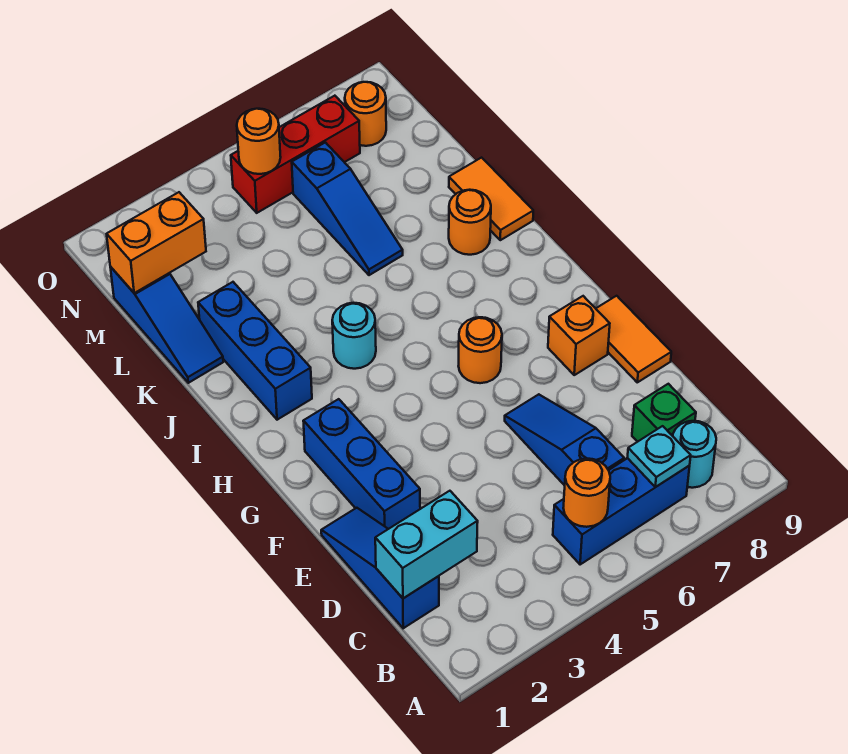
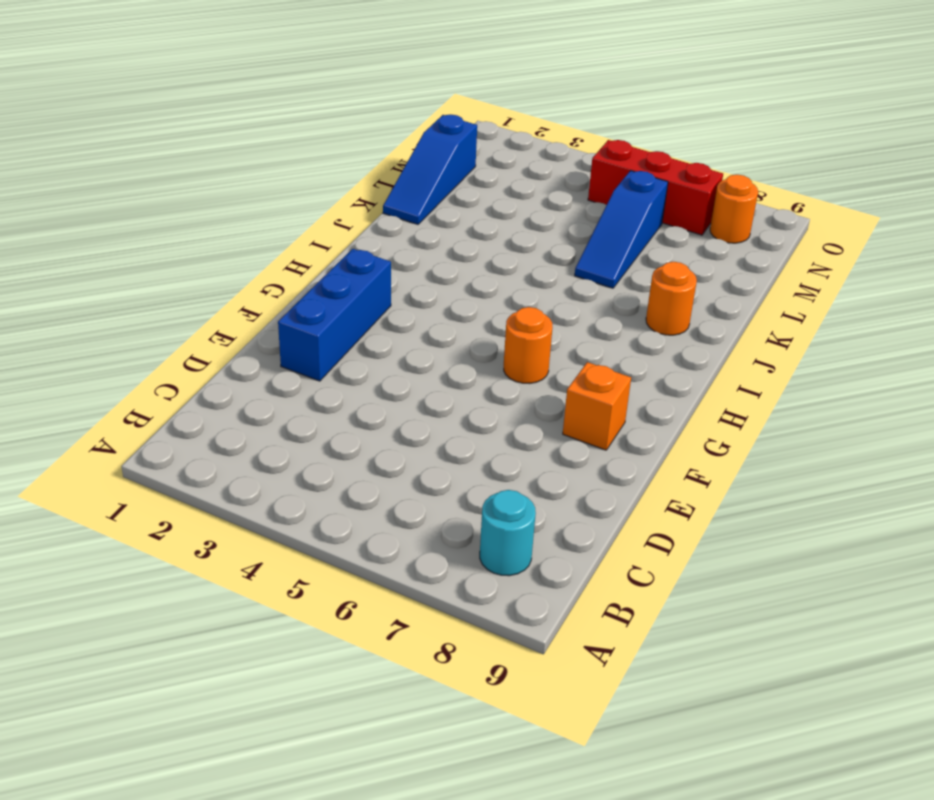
none -> blue 1x3 brick [553,458,690,565]
none -> blue 1x3 slope [321,508,439,628]
none -> blue 1x3 slope [505,394,624,485]

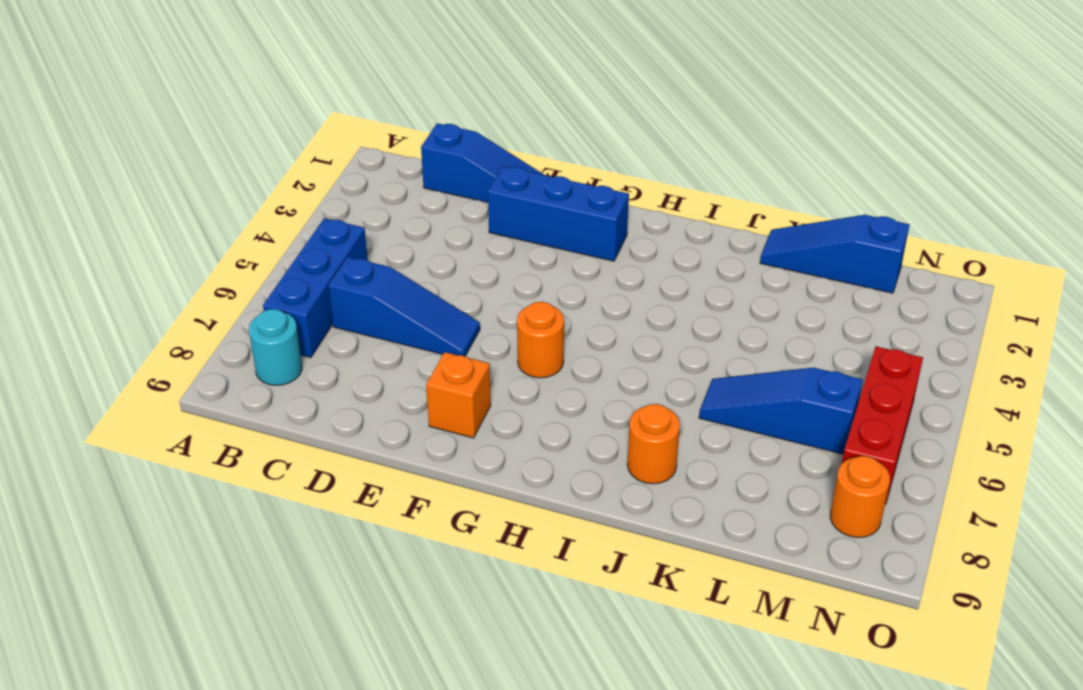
none -> green 1x1 brick [632,384,696,442]
none -> orange 1x2 tile [596,296,671,382]
none -> blue 1x3 brick [198,282,312,420]

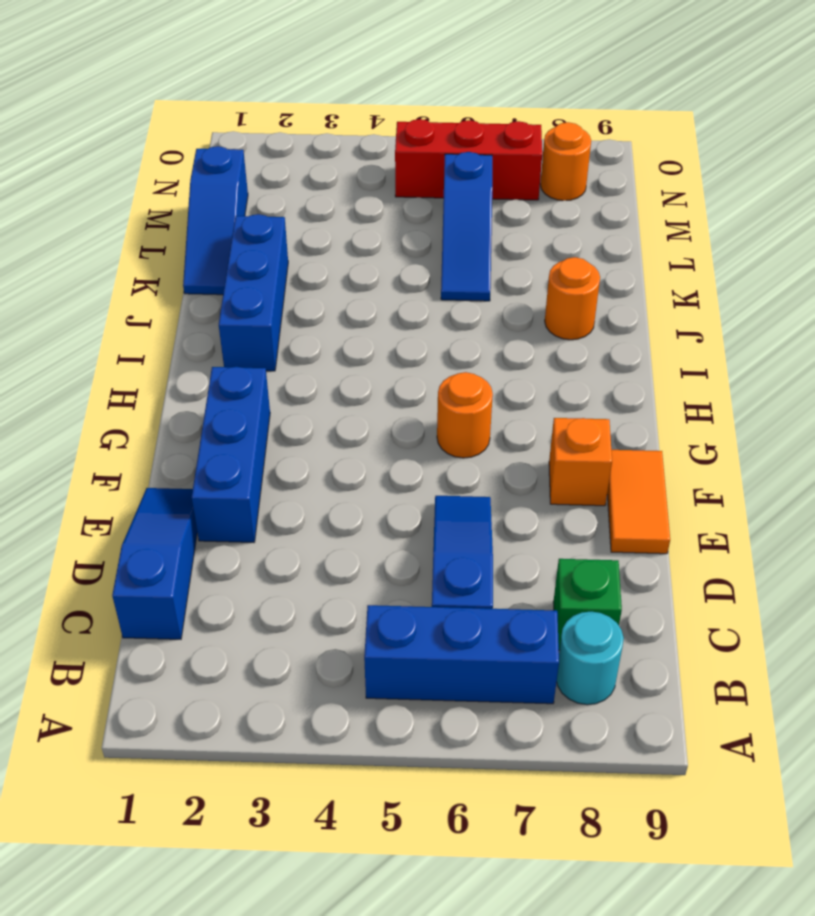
none -> cyan 1x1 round brick [332,303,376,369]
none -> orange 1x2 tile [449,158,533,240]
none -> orange 1x1 round brick [563,458,610,527]

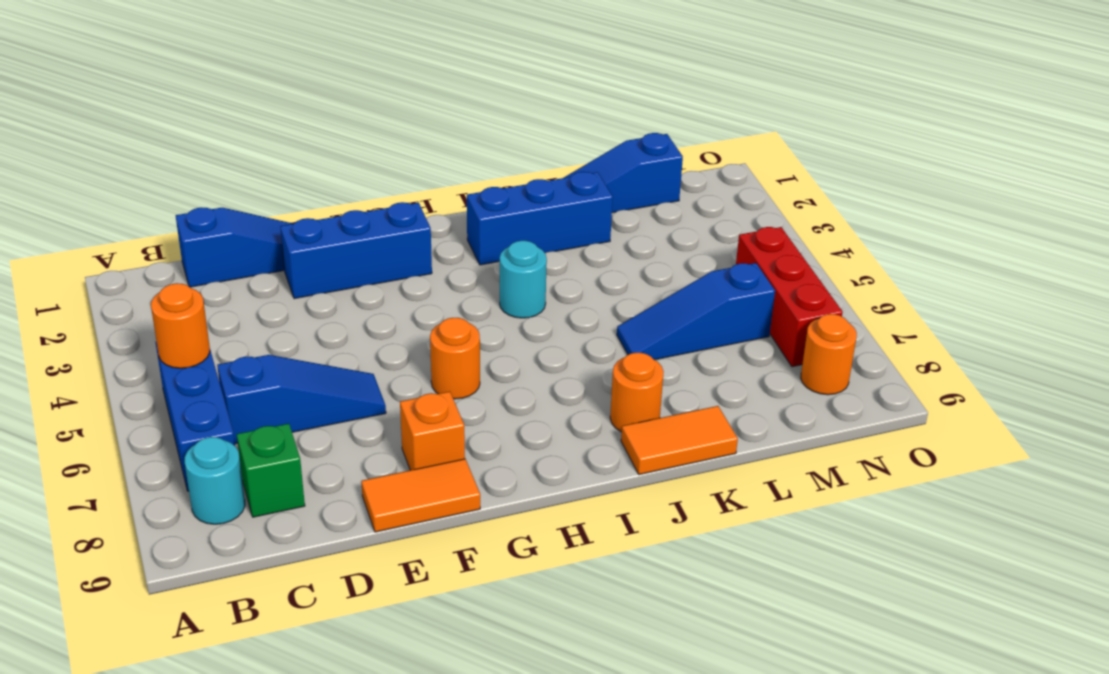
none -> cyan 1x1 plate [627,426,691,487]
none -> cyan 1x2 brick [375,491,478,598]
none -> orange 1x2 brick [107,192,206,293]

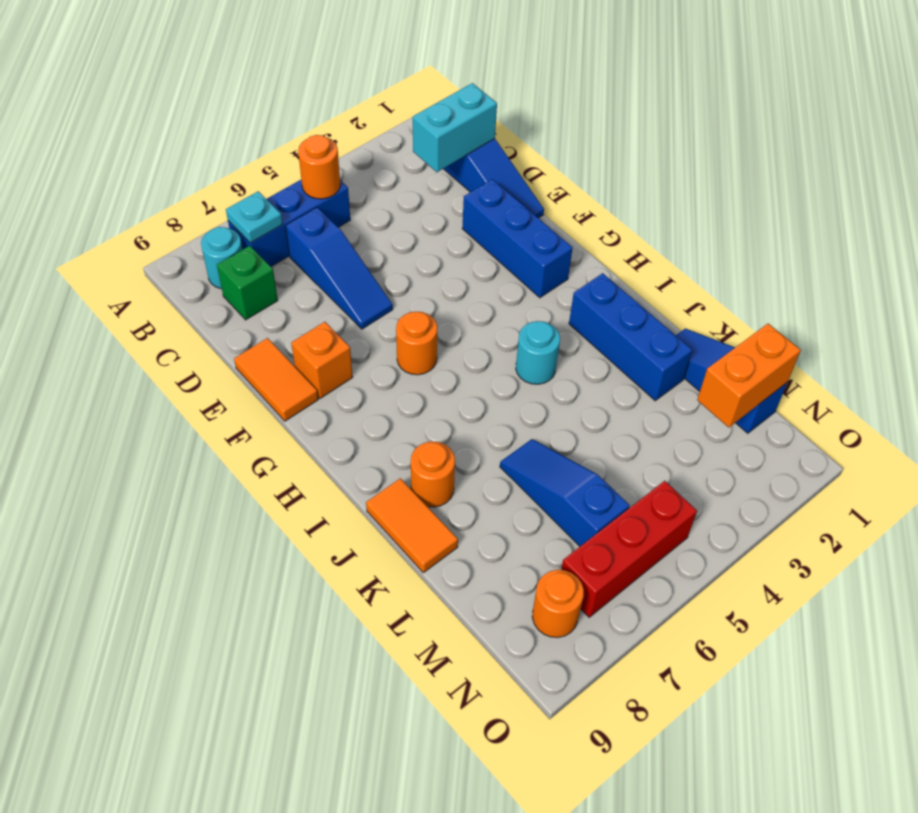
none -> orange 1x1 round brick [237,109,281,174]

